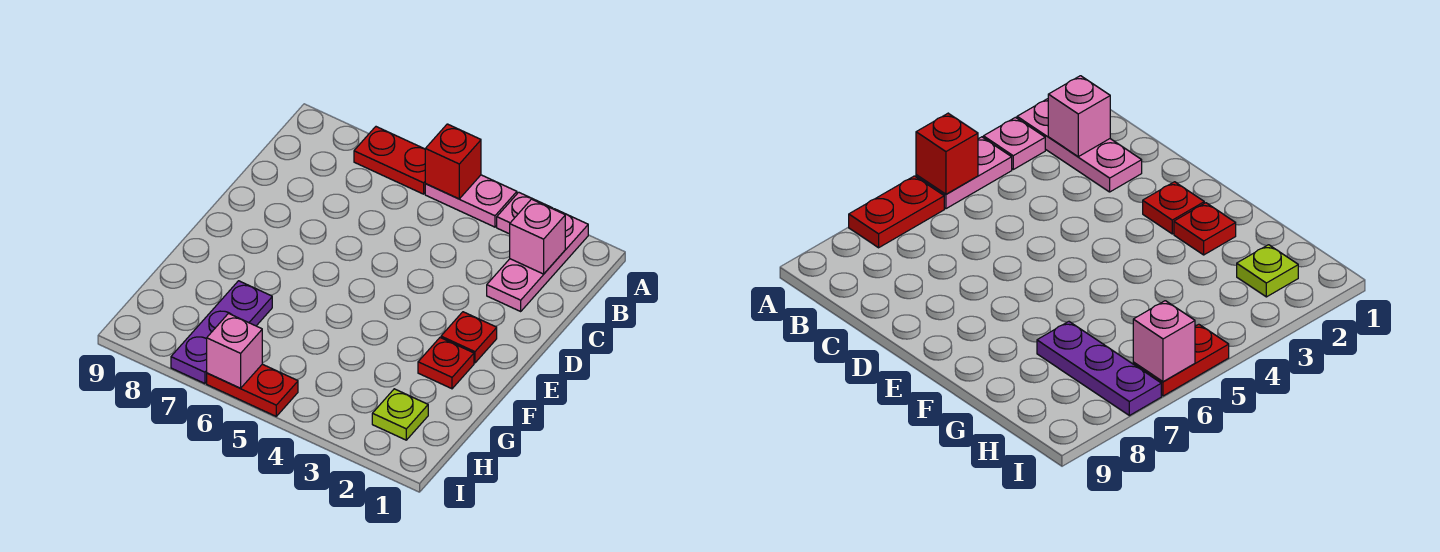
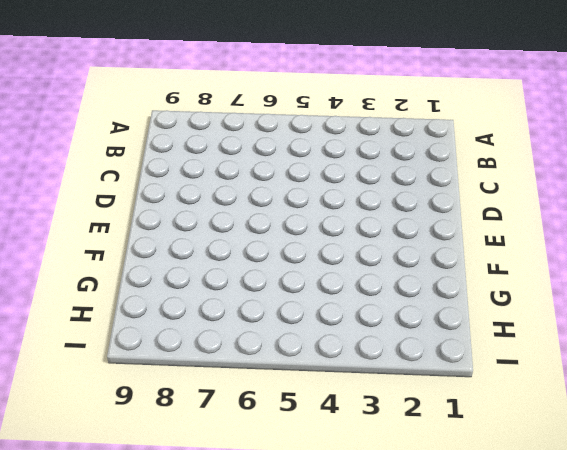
none -> pink 1x3 plate [487,209,588,311]
none -> pink 1x1 plate [497,192,553,234]
none -> pink 1x2 plate [425,175,517,227]

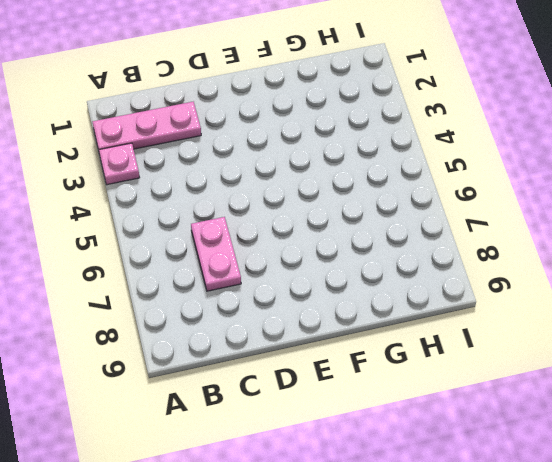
pink 1x2 plate [191,217,241,291] -> pink 1x2 plate moved to [425,175,517,227]
none -> red 1x2 plate [354,127,426,194]
none -> red 1x1 plate [441,312,497,363]
none -> red 1x1 plate [418,338,474,389]

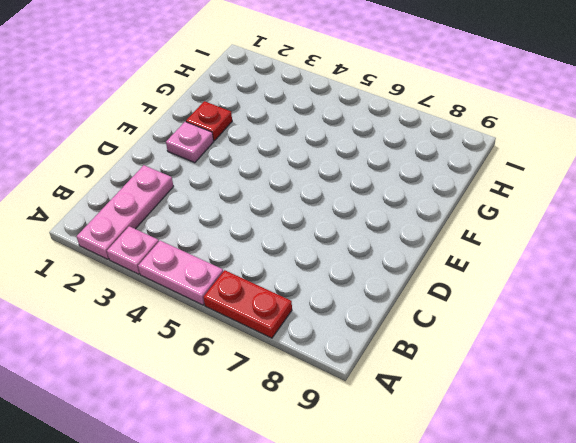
pink 1x1 plate [166,122,213,163] -> red 1x1 plate [441,312,497,363]
none -> purple 1x3 plate [171,281,272,384]
none -> lime 1x1 plate [372,389,428,440]
none -> red 1x2 plate [207,364,298,416]

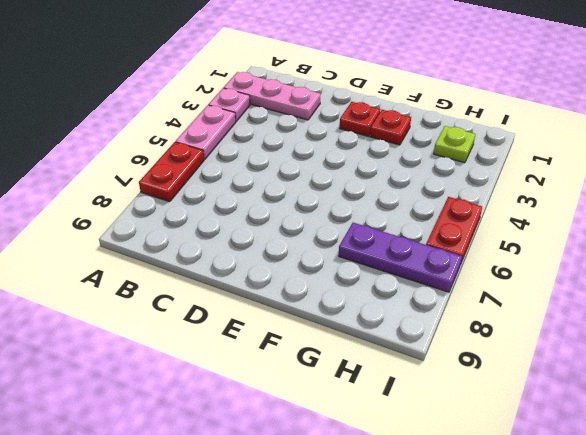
none -> red 1x1 brick [425,124,481,199]
none -> pink 1x1 brick [510,199,565,274]
none -> pink 1x1 brick [207,313,262,388]

